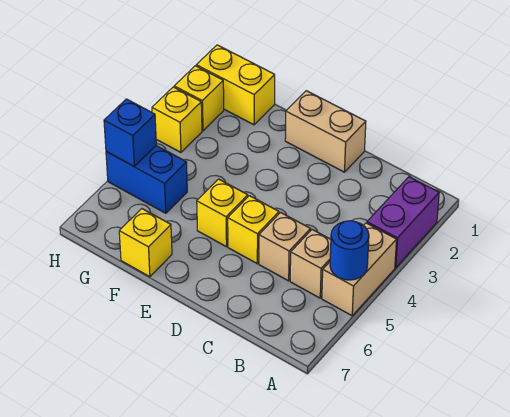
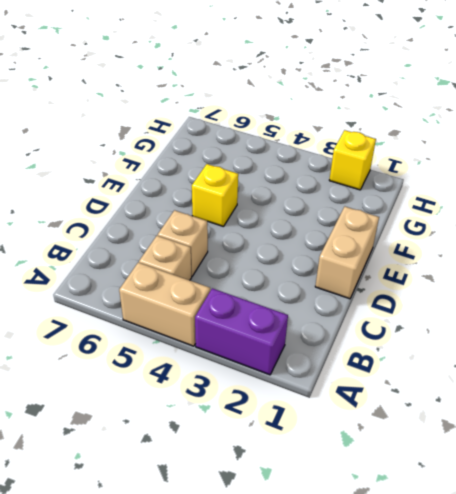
none -> yellow 1x1 brick [228,196,279,264]
none -> yellow 1x1 brick [119,209,172,277]
none -> yellow 1x2 brick [196,45,275,125]

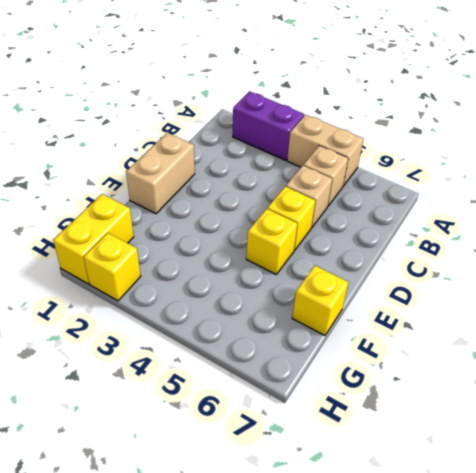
none -> blue 1x2 brick [106,146,187,213]
none -> yellow 1x1 brick [152,87,202,152]
none -> blue 1x1 round brick [330,221,369,280]

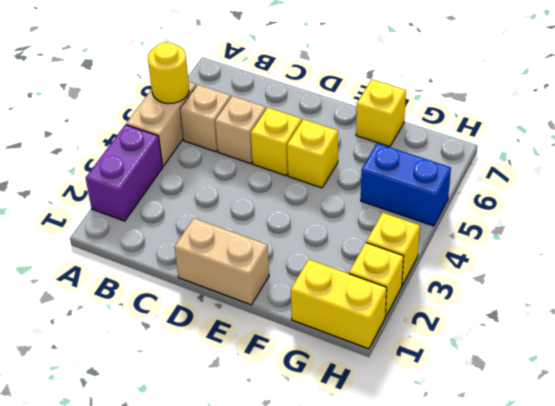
yellow 1x1 round brick [148,42,189,104] -> blue 1x1 round brick [330,221,369,280]
none -> blue 1x1 brick [104,99,156,166]

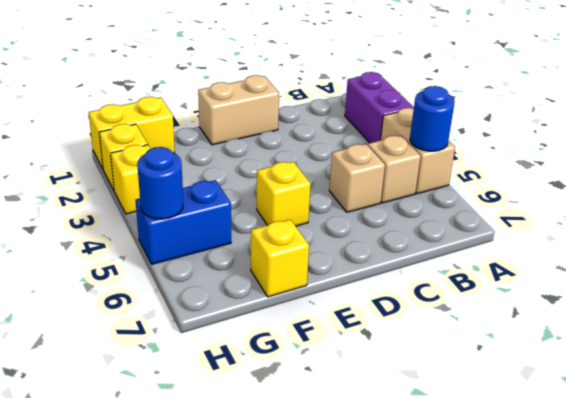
blue 1x1 round brick [137,147,183,219] -> blue 1x1 brick [104,99,156,166]
none -> yellow 1x1 brick [228,196,279,264]

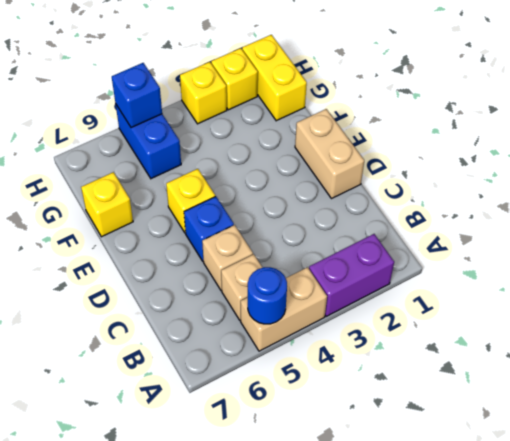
blue 1x1 brick [184,196,234,261] -> yellow 1x1 brick [228,196,279,264]

